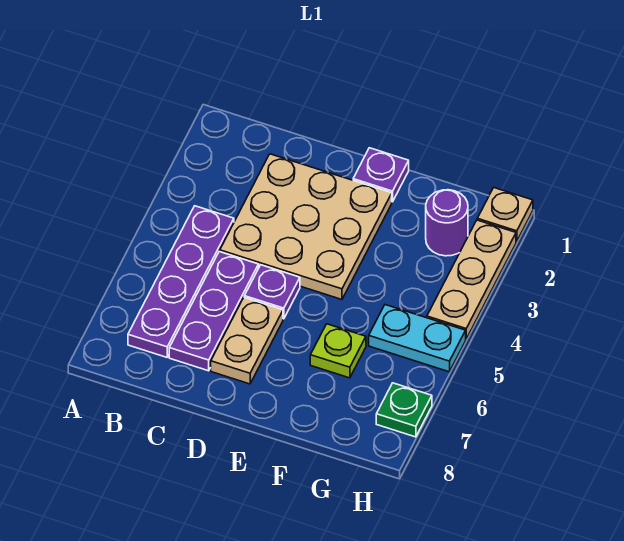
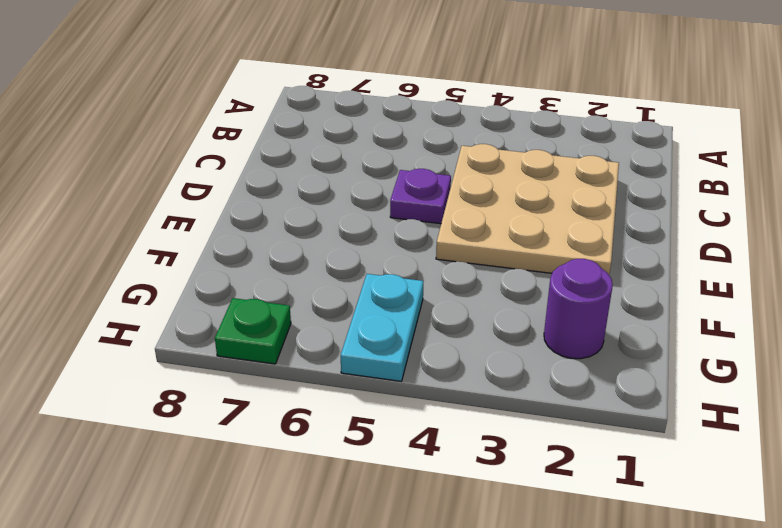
none -> purple 1x4 plate [128,206,234,357]
none -> purple 1x3 plate [169,252,258,371]
none -> tan 1x2 plate [211,298,283,384]

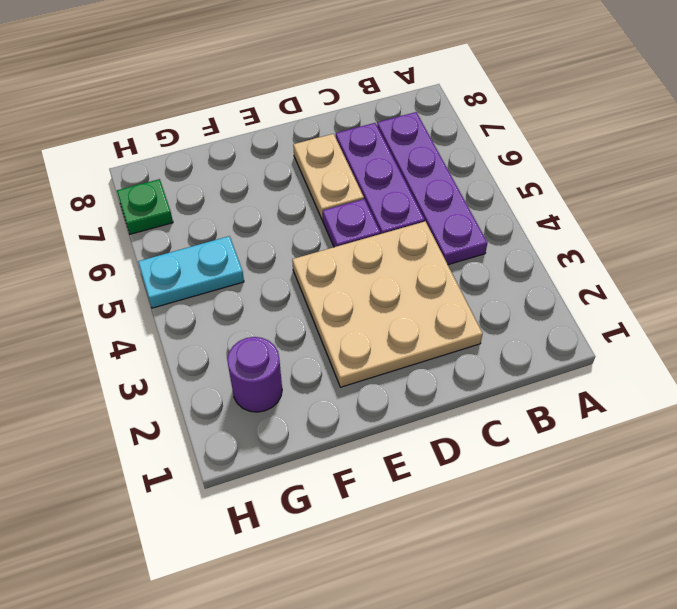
none -> purple 1x1 plate [353,148,409,202]
none -> lime 1x1 plate [310,324,366,378]
none -> tan 1x1 plate [477,188,533,242]

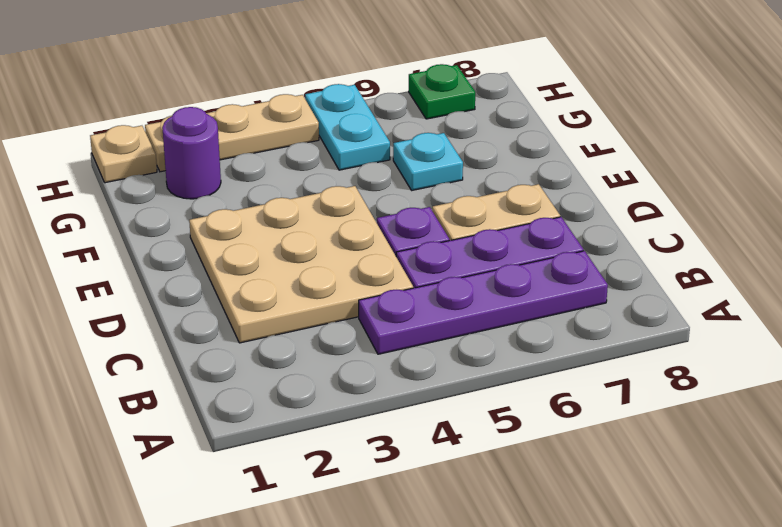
cyan 1x1 plate [393,133,463,190] -> lime 1x1 plate [310,324,366,378]
none -> purple 1x1 plate [353,148,409,202]

